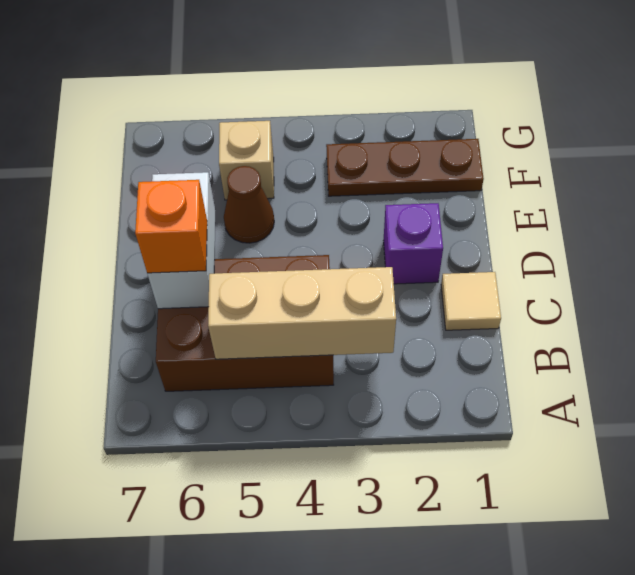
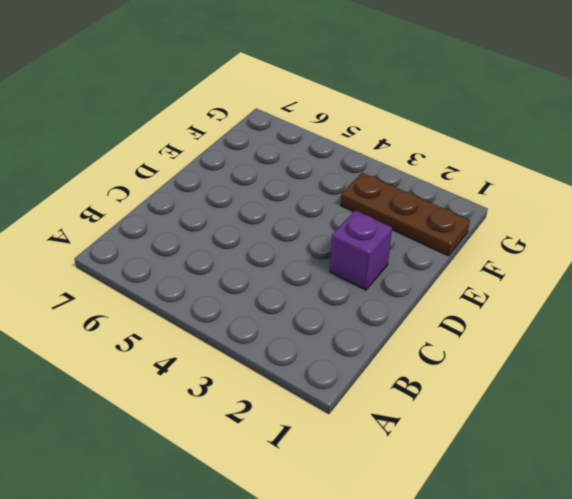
none -> brown 2x3 brick [156,255,334,391]
none -> tan 1x1 tile [441,272,501,330]

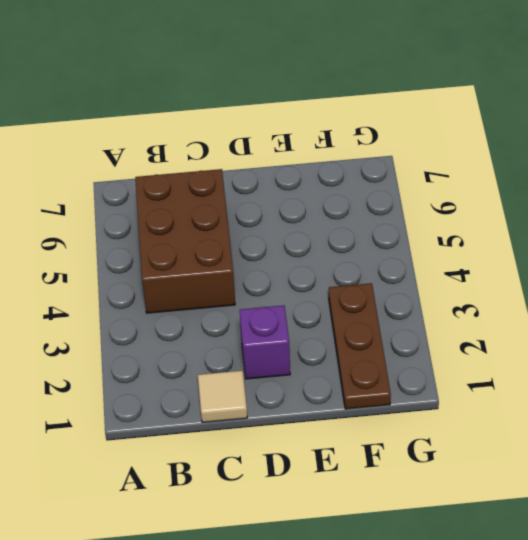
none -> brown 1x1 cone [224,166,274,243]
none -> tan 1x1 brick [219,121,274,200]

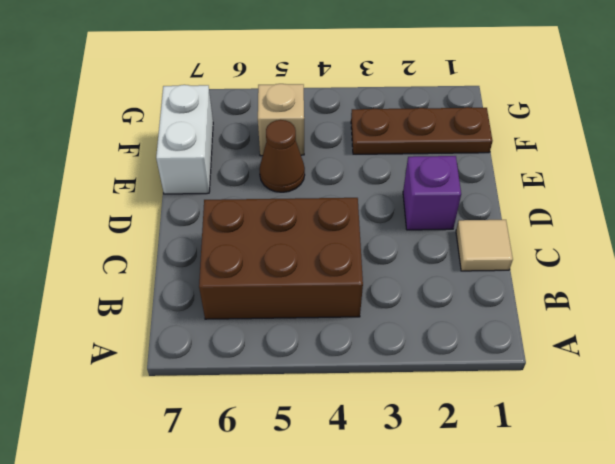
white 1x2 brick [156,85,213,194] -> white 1x2 brick moved to [147,172,215,309]
none -> tan 1x3 brick [208,267,396,359]
none -> orange 1x1 brick [135,180,207,273]

